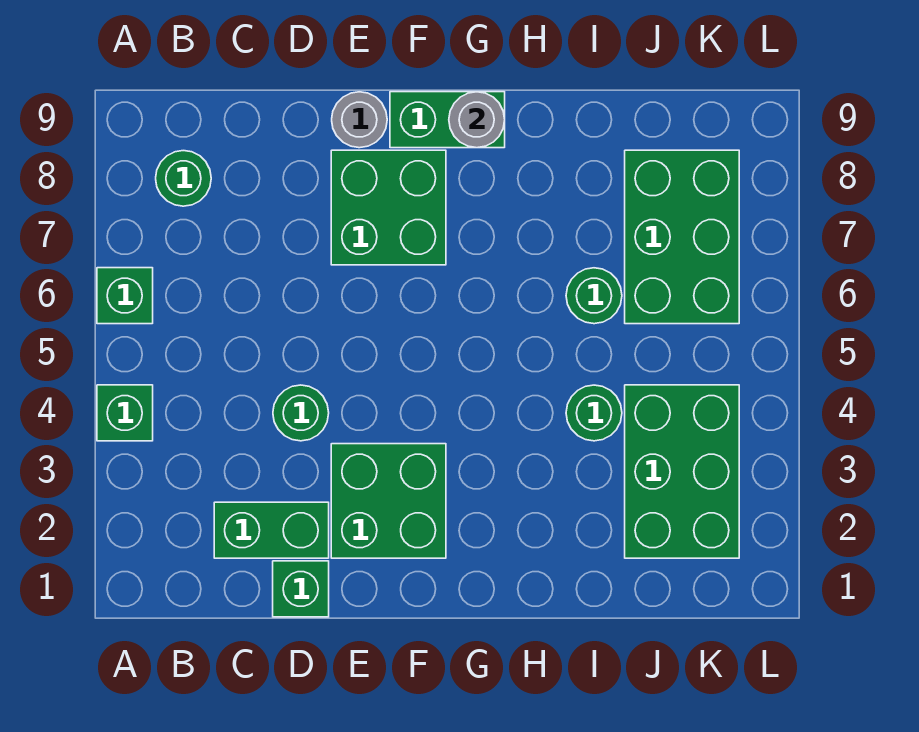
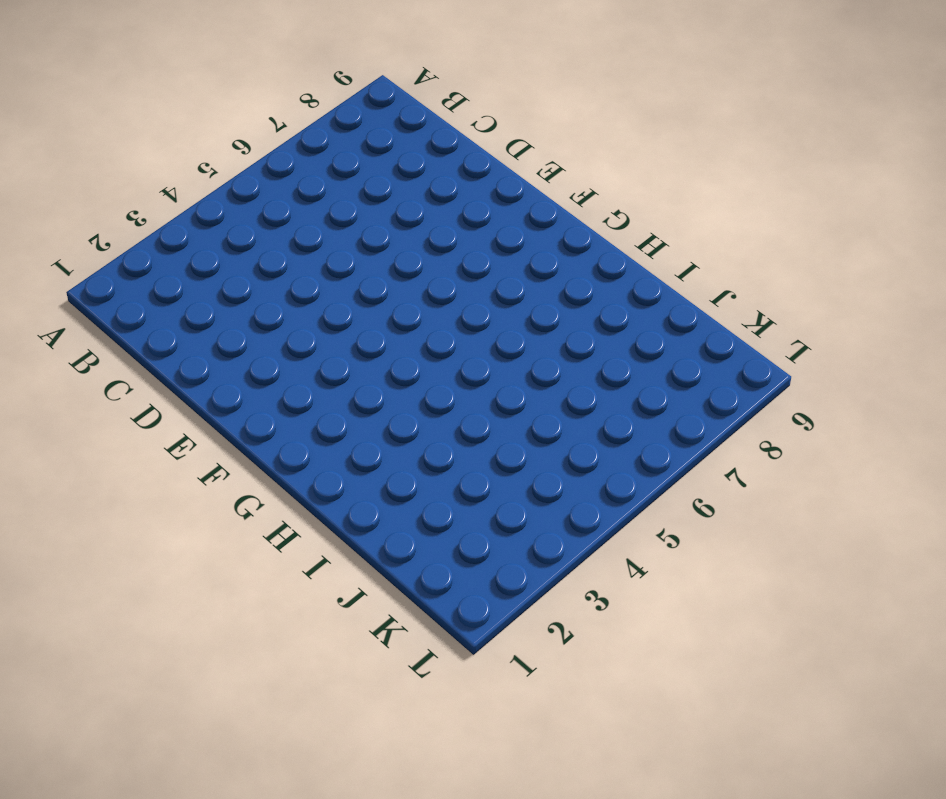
none -> green 1x1 brick [97,385,153,441]
none -> green 1x1 brick [97,268,153,324]
none -> green 1x1 round brick [156,151,211,206]

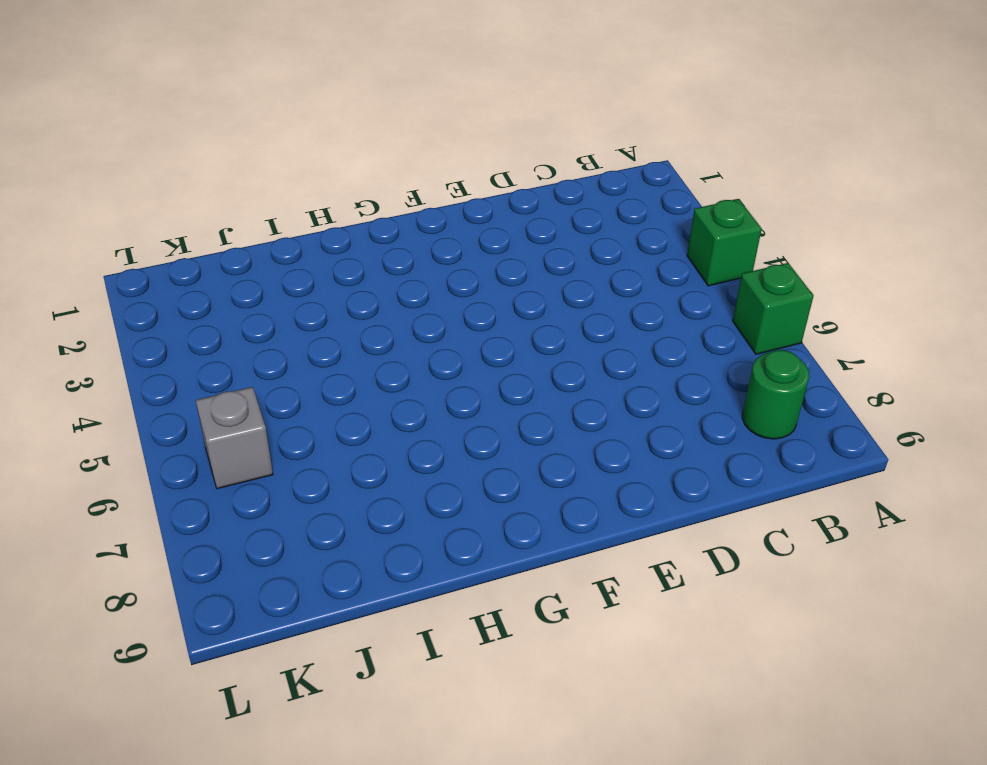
grey 1x1 brick [196,387,273,489] -> green 2x3 brick [625,150,739,324]
none -> green 1x2 brick [214,502,329,558]
none -> green 1x1 brick [273,561,329,617]
none -> green 1x1 round brick [273,385,329,441]

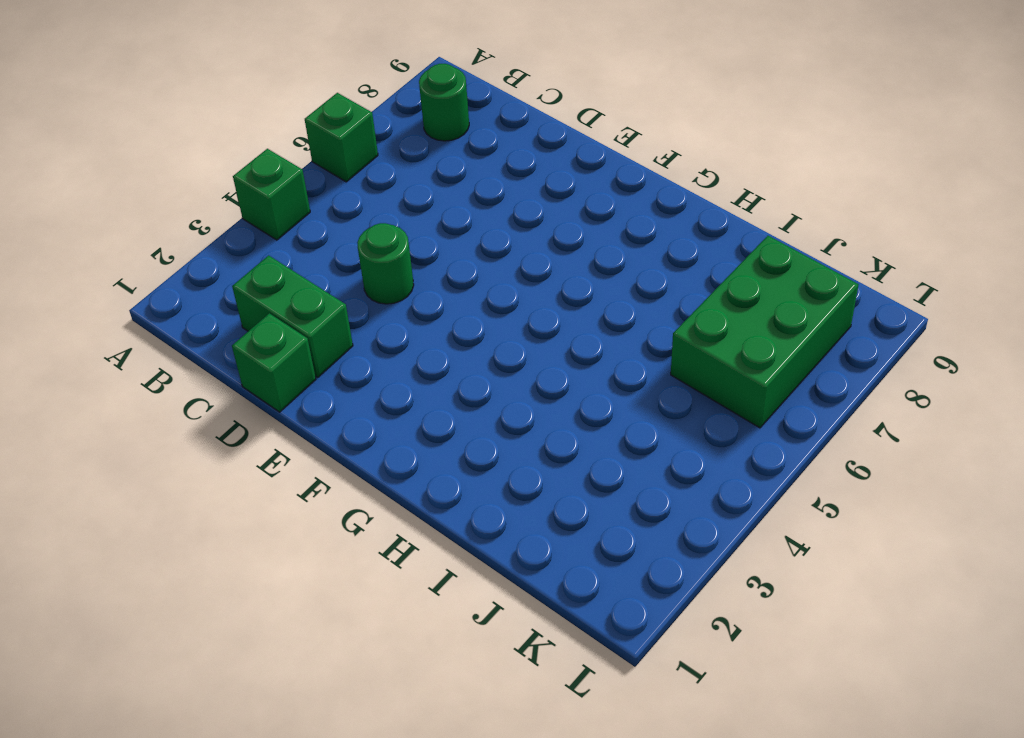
none -> green 2x2 brick [331,444,446,558]
none -> green 2x2 brick [331,150,446,265]
none -> grey 1x1 round brick [332,92,387,148]

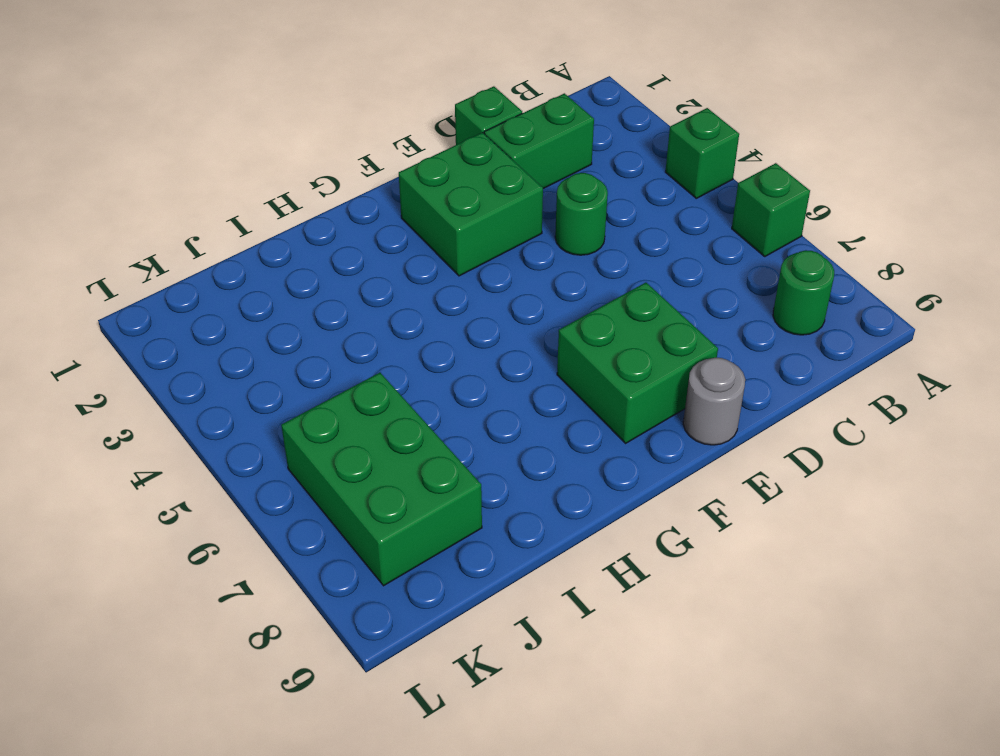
none -> green 1x2 brick [390,92,505,148]
none -> green 1x1 round brick [566,385,622,441]
none -> green 1x1 round brick [566,268,622,324]

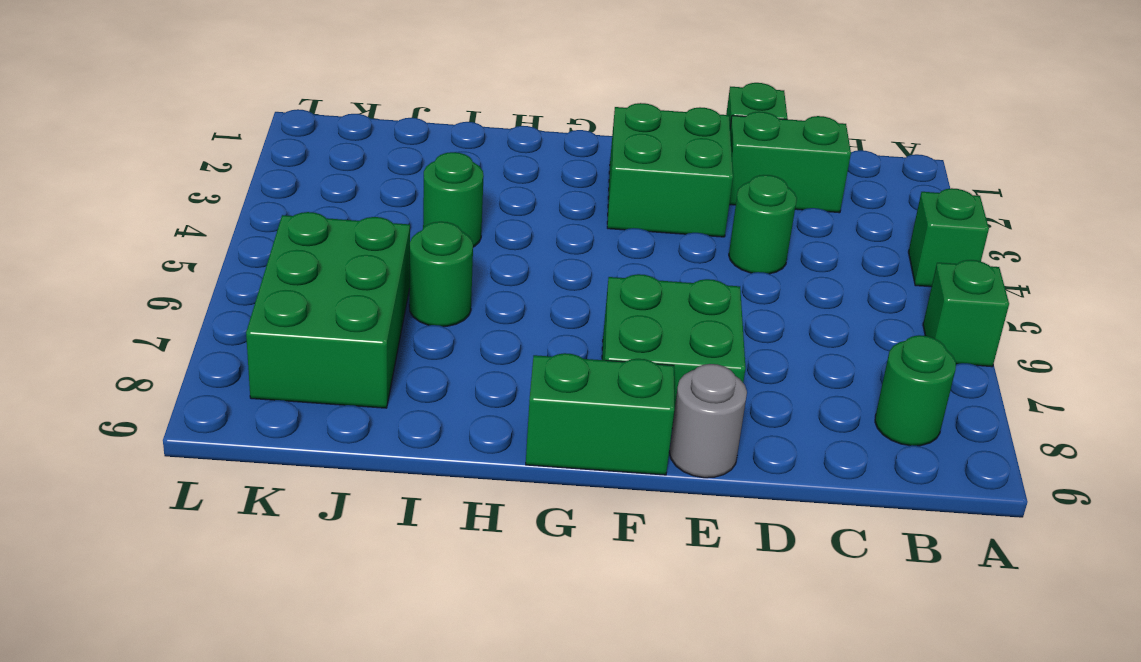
none -> green 2x3 brick [625,385,739,558]
none -> grey 1x1 round brick [449,92,505,148]

